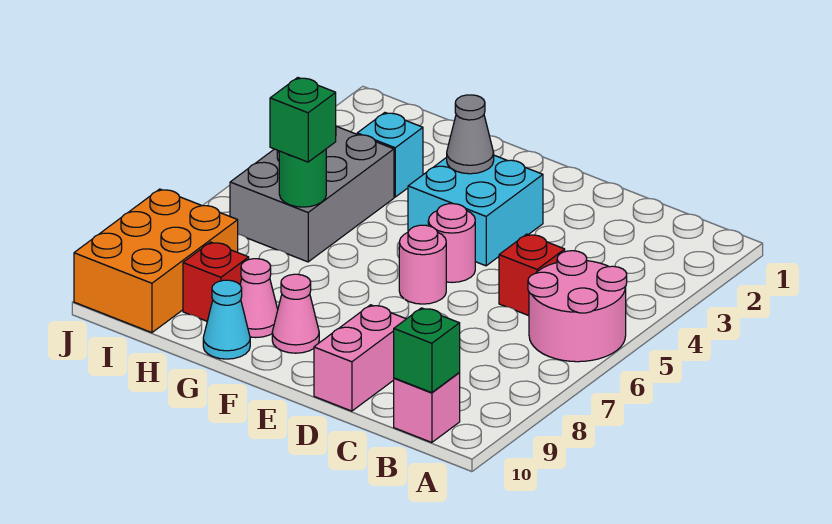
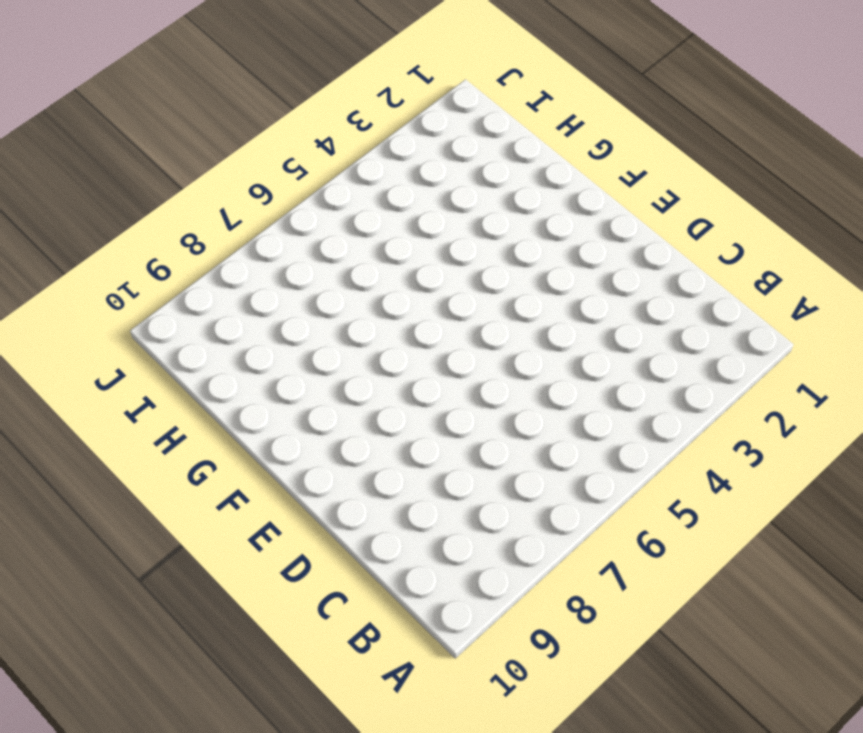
none -> pink 2x2 round brick [528,251,627,362]
none -> pink 1x1 brick [394,373,460,443]
none -> red 1x1 brick [499,234,565,316]

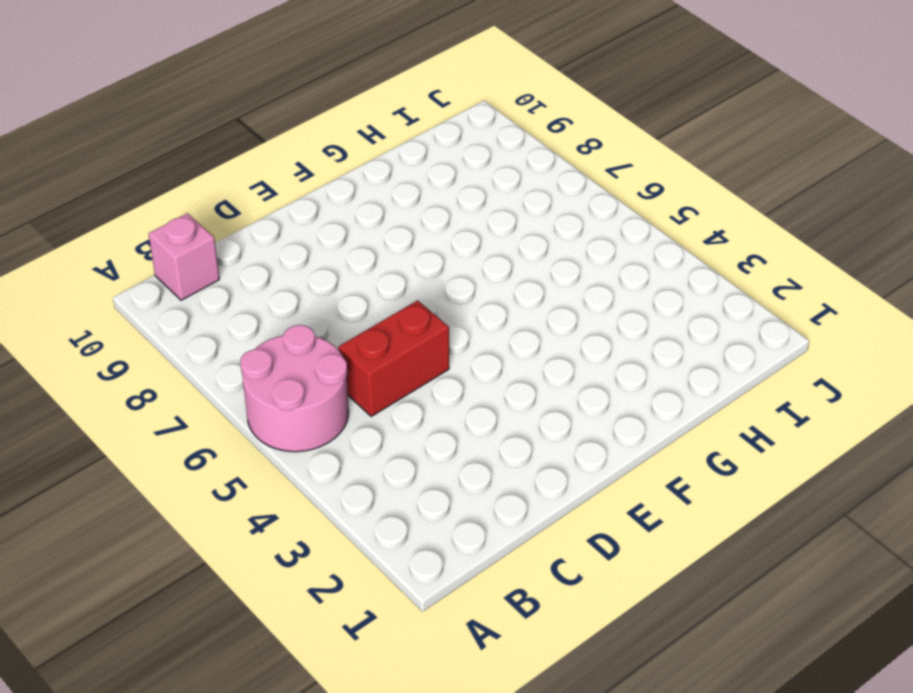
red 1x2 brick [338,300,449,416] -> red 1x1 brick [499,234,565,316]
none -> pink 1x2 brick [314,305,406,411]
none -> cyan 2x2 brick [408,155,543,266]
none -> pink 1x1 round brick [428,204,475,282]

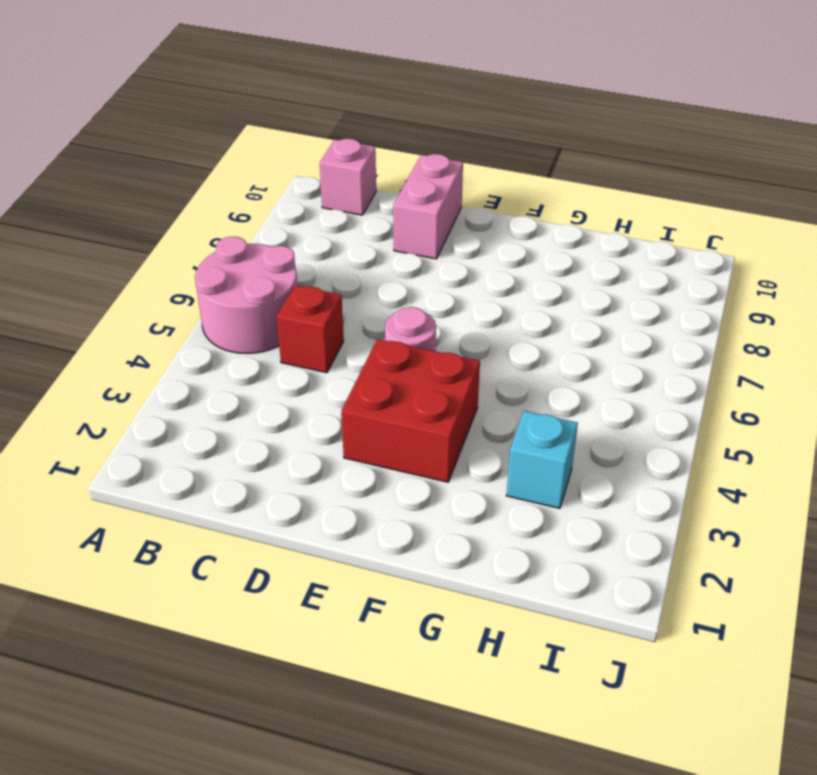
red 2x2 brick [341,339,480,482] -> cyan 2x2 brick [408,155,543,266]
none -> pink 1x1 round brick [399,225,446,304]
none -> pink 1x1 cone [272,274,319,353]
none -> pink 1x1 cone [240,259,278,338]

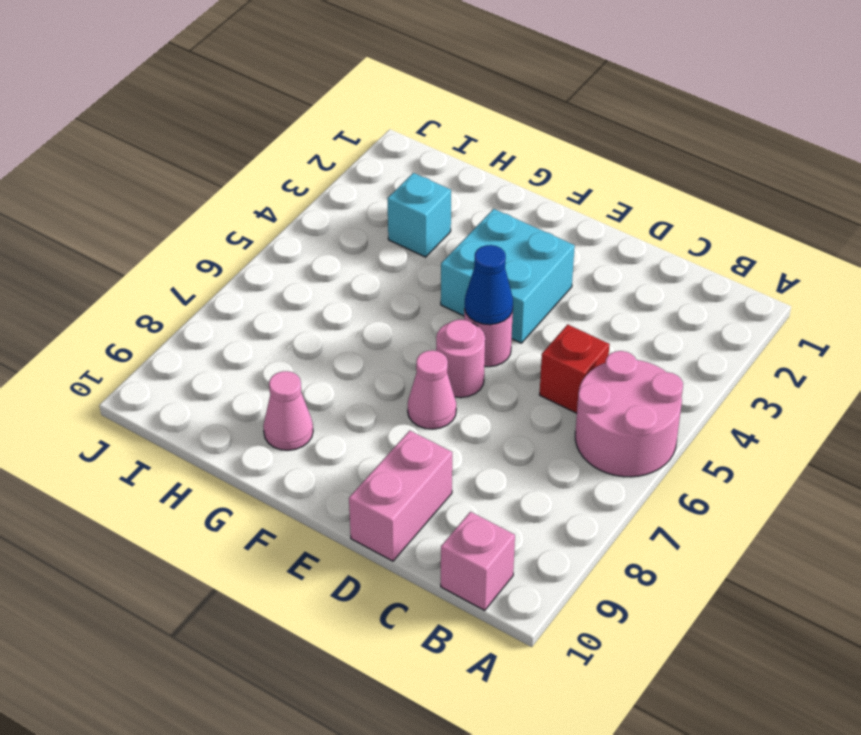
blue 1x1 cone [465,245,513,325] -> none
pink 1x1 cone [408,350,456,429] -> pink 1x1 cone moved to [272,274,319,353]
none -> cyan 1x1 cone [203,280,250,359]
none -> grey 2x3 brick [230,126,394,262]
none -> red 1x1 brick [183,242,249,321]

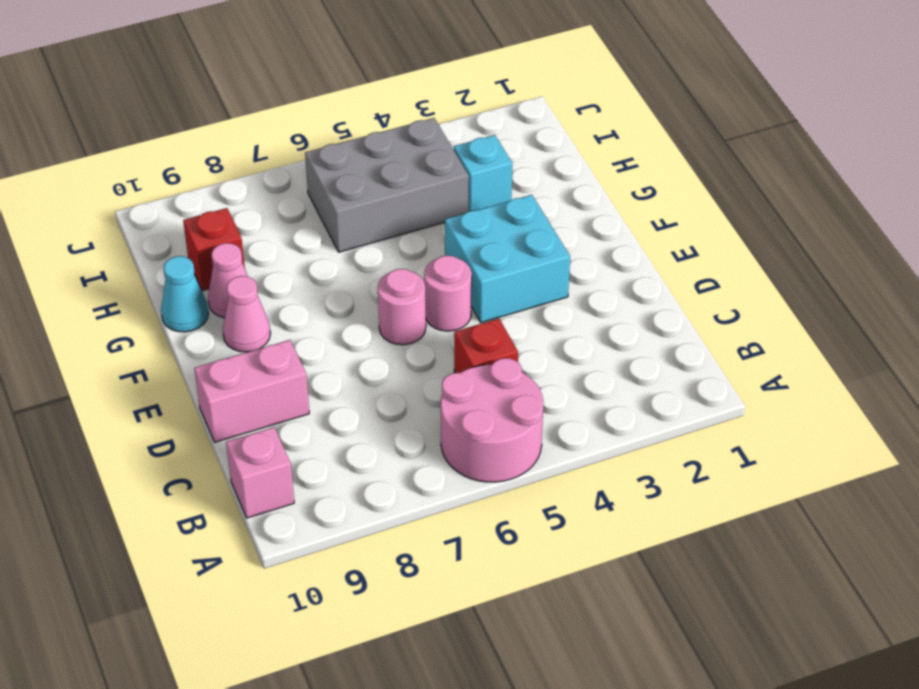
none -> orange 2x3 brick [74,189,238,333]
none -> green 1x1 brick [394,308,460,393]
none -> grey 1x1 cone [447,95,494,174]

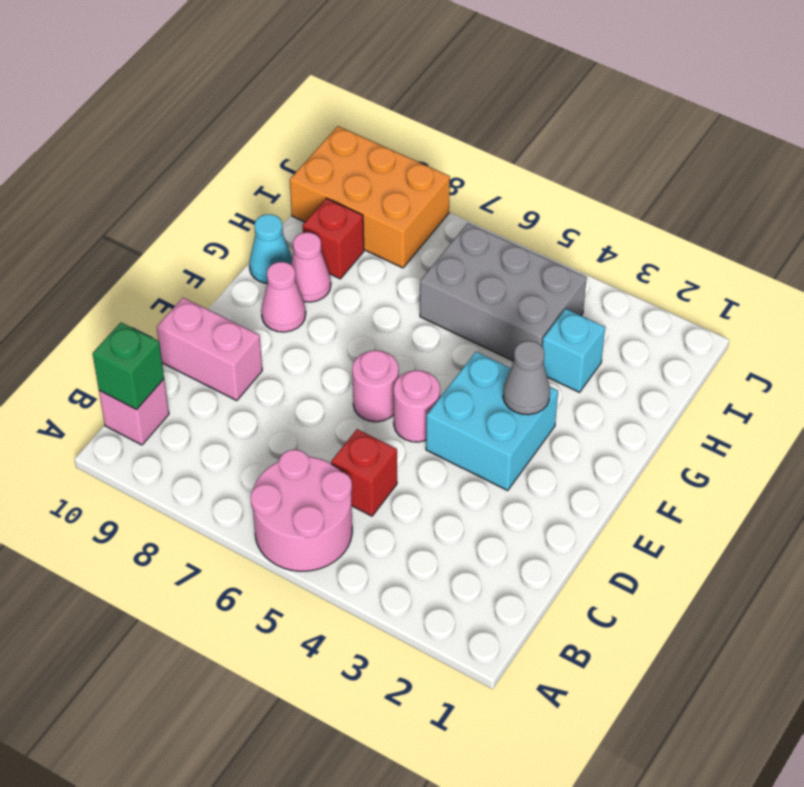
none -> green 1x1 round brick [279,149,326,207]
none -> green 1x1 brick [270,78,336,162]

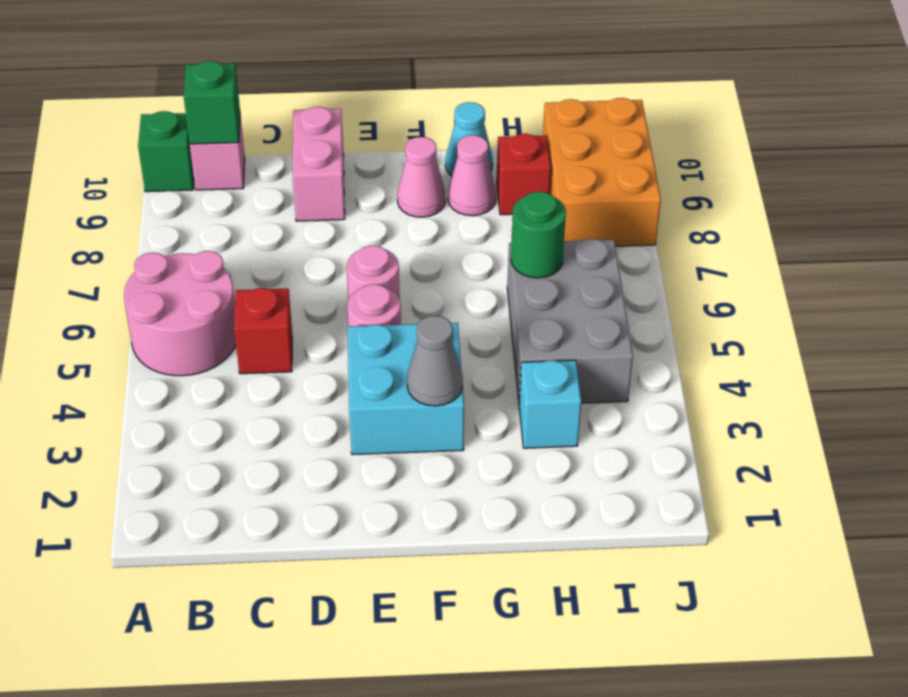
green 1x1 brick [138,111,194,192] -> green 1x1 brick moved to [270,78,336,162]

